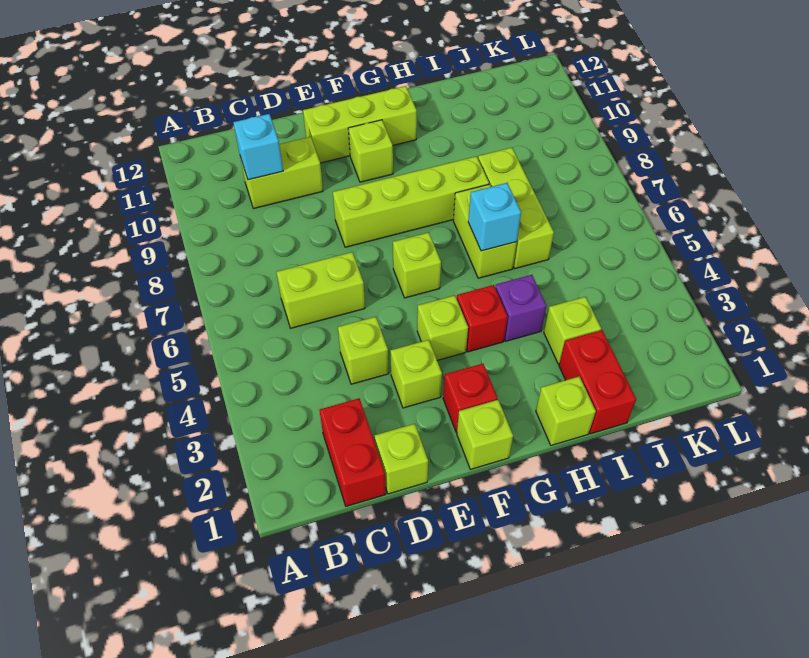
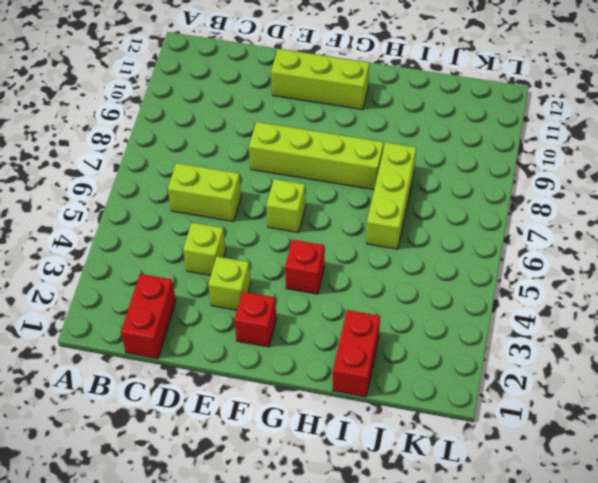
none -> lime 1x2 brick [240,137,323,209]
none -> lime 1x1 brick [374,424,428,494]
none -> lime 1x1 brick [457,400,513,469]

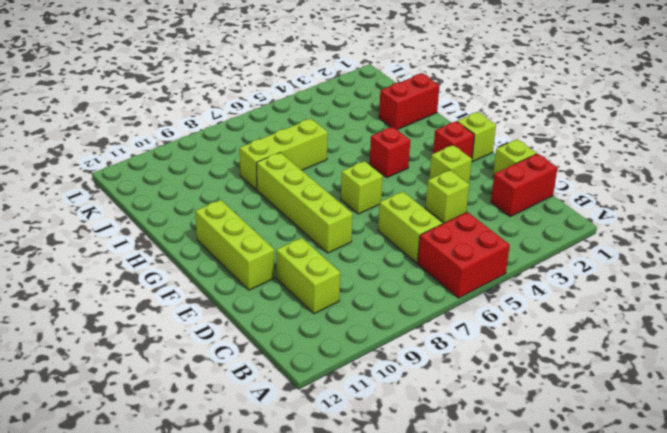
red 2x2 brick [418,212,510,298] -> none
none -> lime 1x1 brick [417,295,468,360]
none -> lime 1x1 brick [348,120,393,182]
none -> lime 1x1 brick [536,376,596,445]

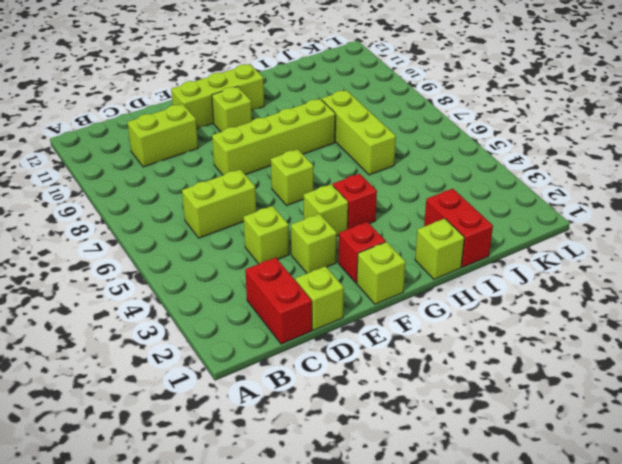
none -> purple 1x1 brick [495,275,546,341]
none -> lime 1x2 brick [453,184,517,278]
none -> lime 1x1 brick [544,297,601,364]

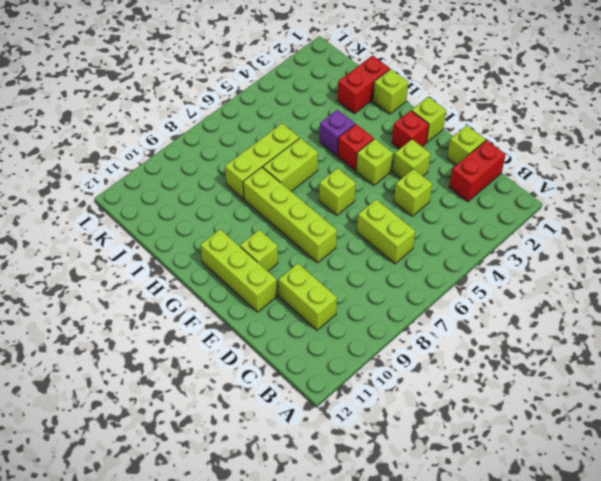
none -> lime 1x1 brick [544,297,601,364]
none -> cyan 1x1 brick [233,114,283,180]
none -> cyan 1x1 brick [468,183,521,251]

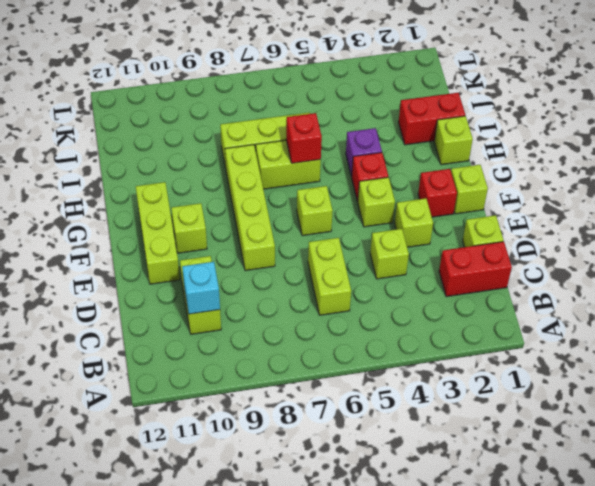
red 1x1 brick [286,113,322,163] -> cyan 1x1 brick [468,183,521,251]
none -> lime 1x1 brick [544,297,601,364]

